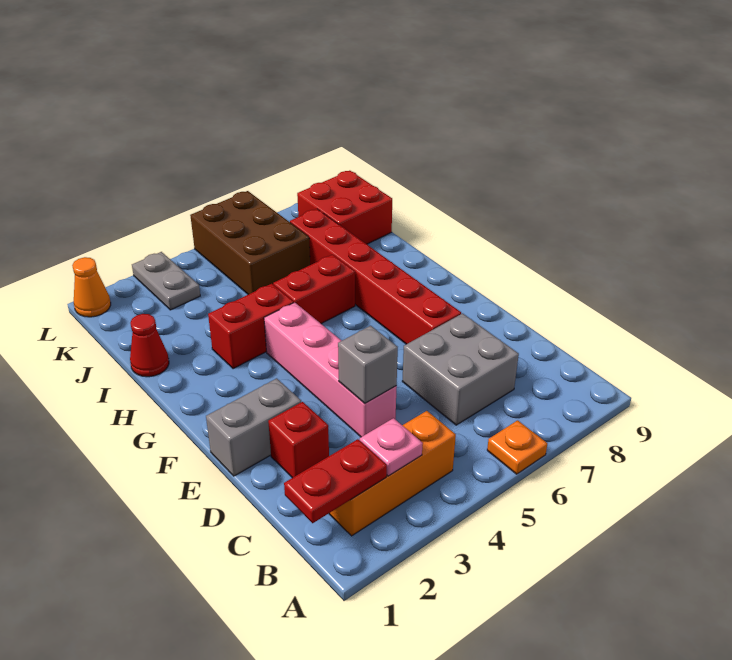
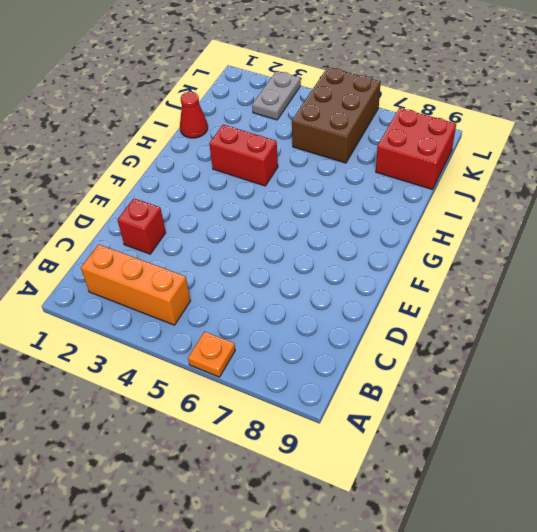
none -> grey 2x2 brick [402,313,519,425]
none -> pink 1x4 brick [264,302,397,437]
none -> grey 1x2 brick [206,378,301,476]

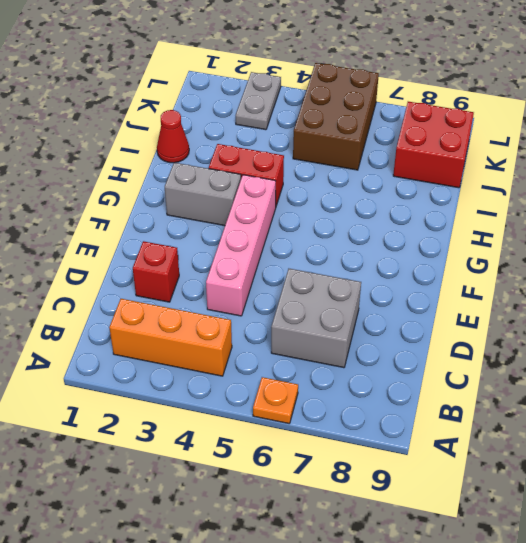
grey 1x2 brick [165,163,241,226] -> grey 1x2 brick moved to [206,378,301,476]
none -> red 1x6 brick [290,209,461,344]
none -> red 1x2 brick [273,255,355,324]
none -> orange 1x1 cone [72,257,111,317]

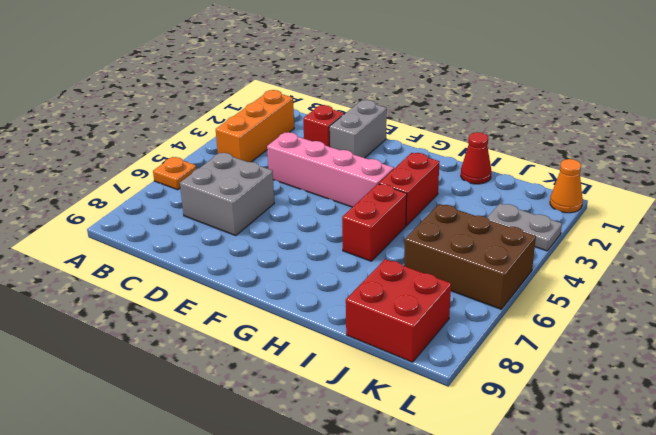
none -> red 1x6 brick [290,209,461,344]
none -> red 1x2 plate [284,439,387,523]
none -> pink 1x1 plate [360,418,423,476]

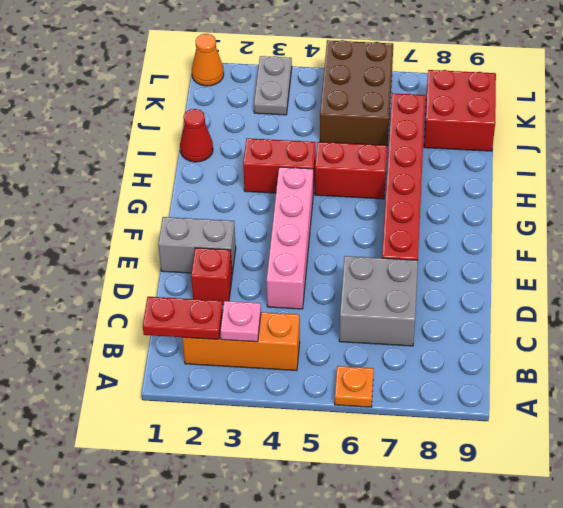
none -> grey 1x1 brick [338,326,398,403]

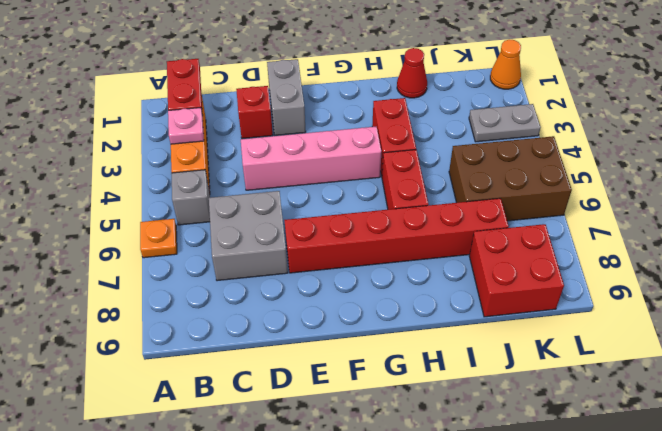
grey 1x1 brick [171,170,210,225] -> grey 1x1 brick moved to [338,326,398,403]

